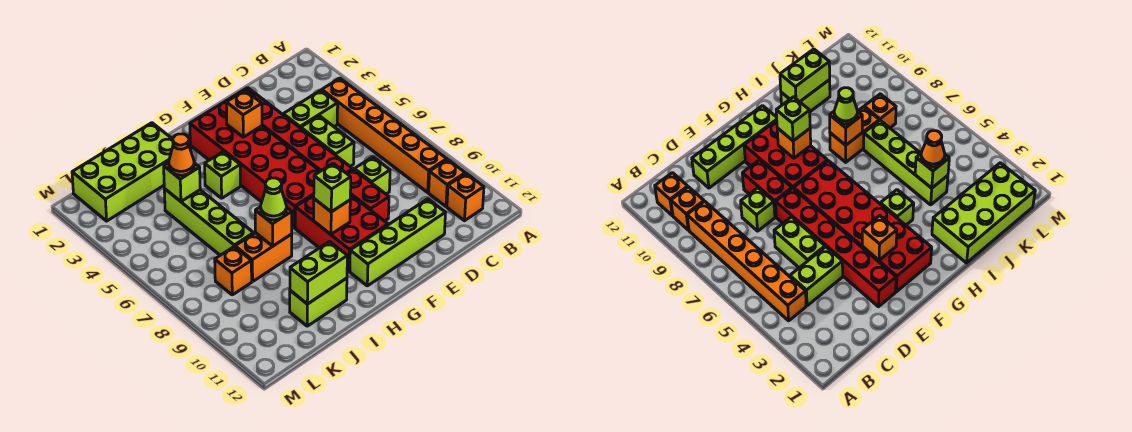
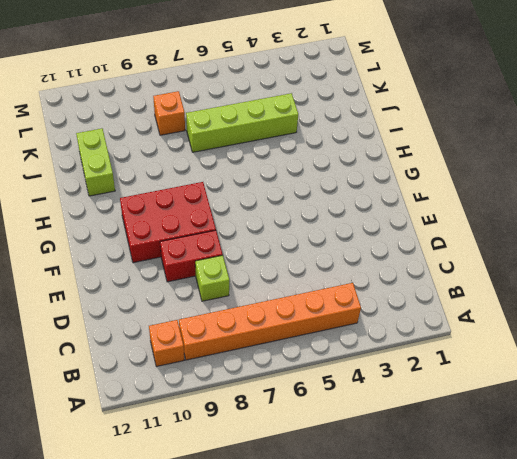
none -> orange 1x1 brick [447,173,484,221]
none -> lime 1x2 brick [283,90,338,128]
none -> lime 1x2 brick [301,116,354,166]

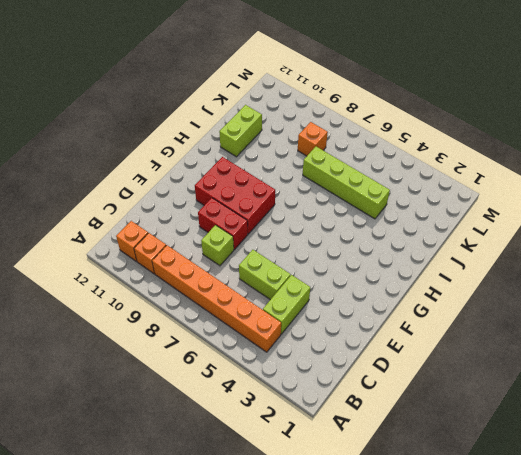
none -> lime 1x4 brick [350,199,446,286]
none -> red 1x6 brick [229,88,353,173]
none -> red 2x6 brick [190,100,320,228]

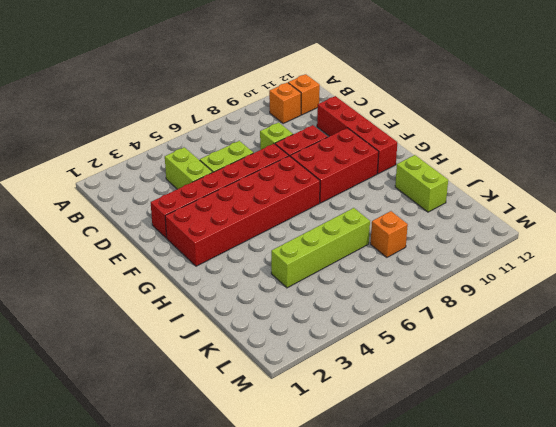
red 1x4 brick [317,96,397,174] -> lime 1x4 brick [350,199,446,286]
none -> orange 1x6 brick [322,78,447,192]
none -> lime 1x1 brick [205,151,240,198]
none -> lime 2x4 brick [72,123,173,221]

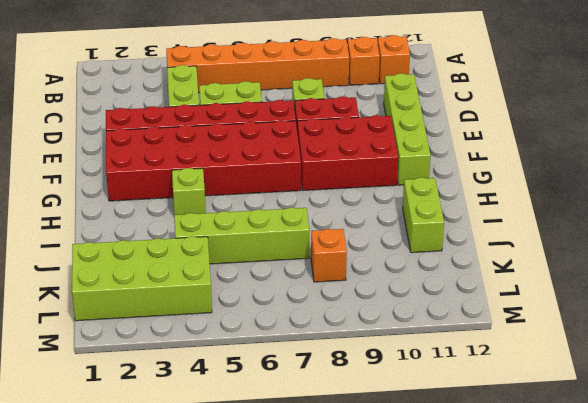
lime 2x4 brick [72,236,212,321] -> lime 2x4 brick turned to [72,123,173,221]
none -> orange 1x2 brick [235,233,292,282]
none -> orange 1x1 brick [226,90,262,137]
none -> orange 1x1 brick [314,199,350,234]

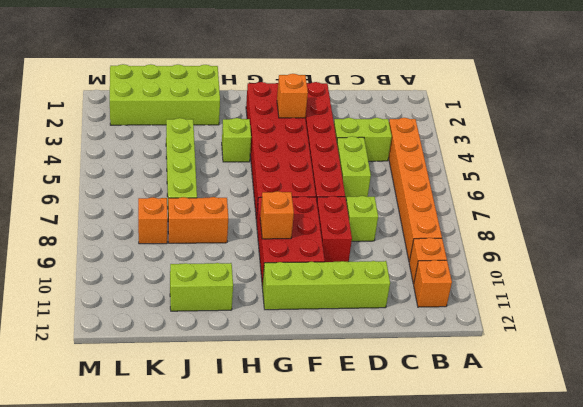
none -> orange 1x1 brick [255,207,292,246]
none -> lime 1x2 brick [290,241,347,304]
none -> lime 1x1 brick [164,163,200,201]

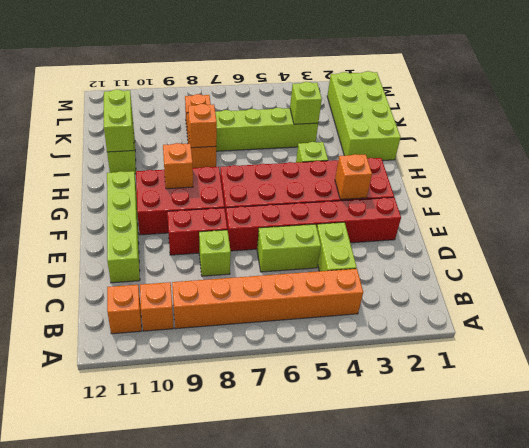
none -> lime 1x1 brick [314,163,351,212]
none -> lime 1x1 cone [261,178,286,220]
none -> orange 1x1 cone [169,134,194,175]

